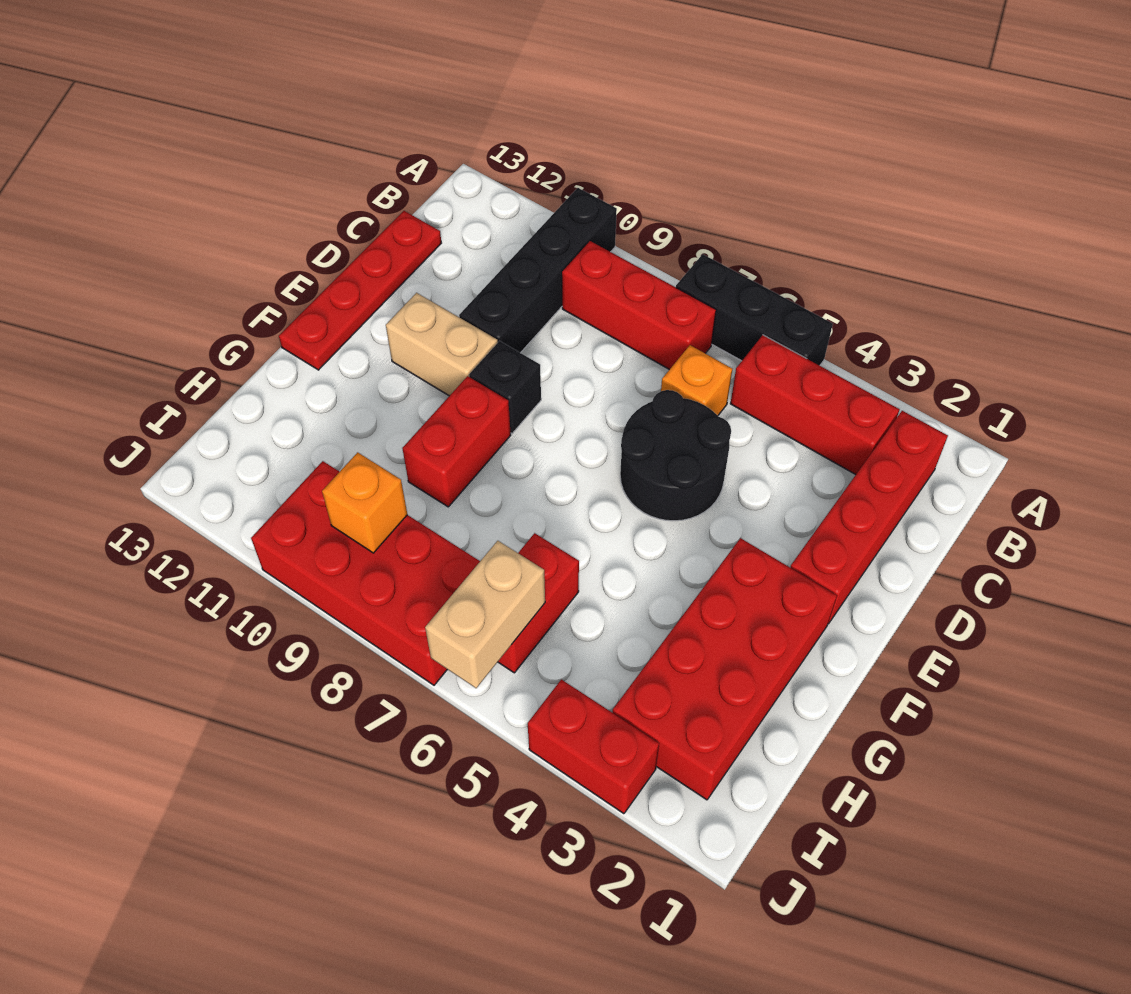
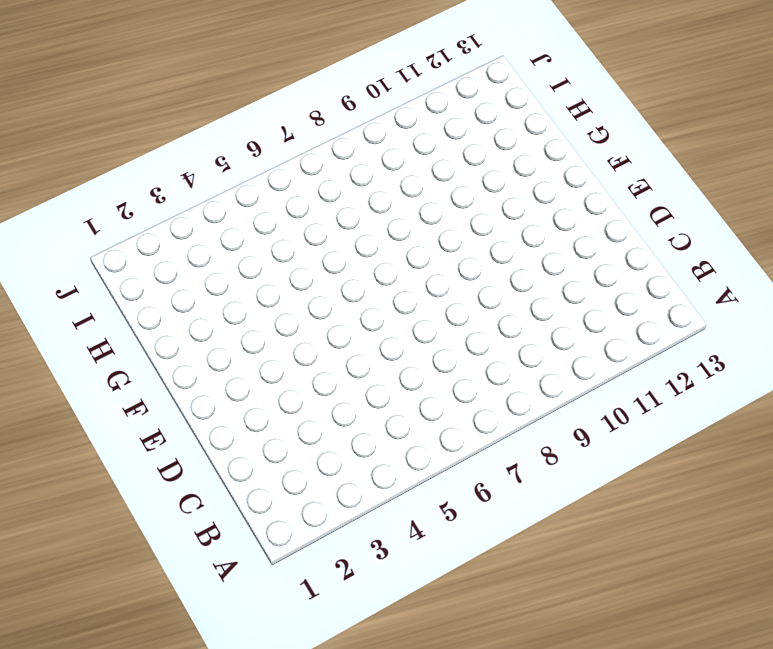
none -> black 1x3 brick [676,254,833,366]
none -> black 1x4 brick [459,188,617,353]
none -> red 1x4 brick [790,411,948,624]

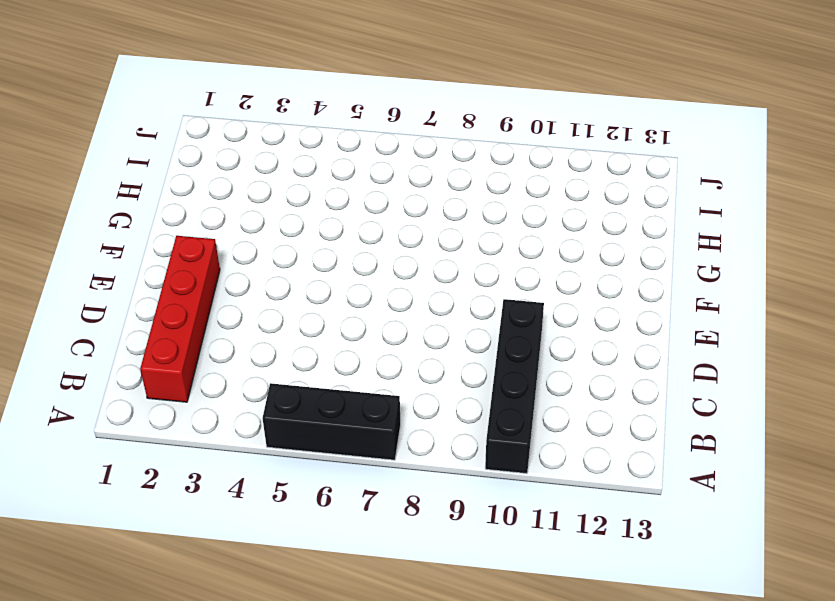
none -> red 1x3 brick [730,335,900,475]
none -> red 1x3 brick [562,241,716,370]
none -> orange 1x1 brick [661,345,732,415]

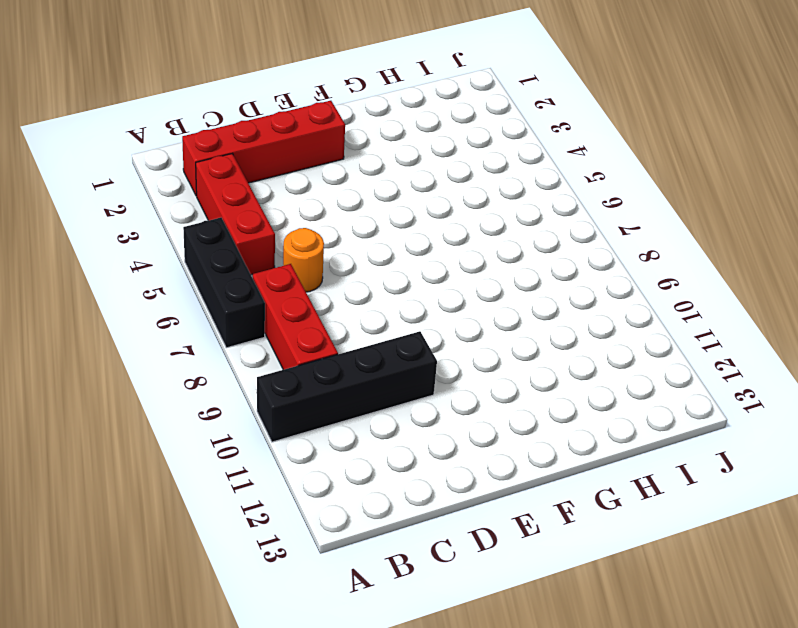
orange 1x1 round brick [283,228,324,292] -> orange 1x1 brick [661,345,732,415]
none -> red 1x4 plate [279,211,441,370]
none -> black 2x2 round brick [620,390,731,521]
none -> black 1x1 brick [469,341,541,433]

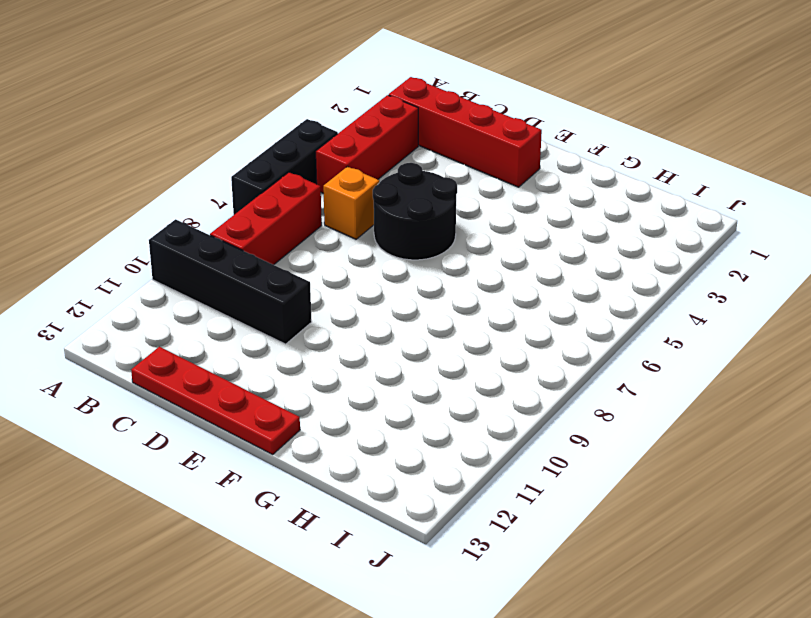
none -> black 1x1 brick [469,341,541,433]
none -> tan 1x2 brick [386,293,498,396]
none -> red 2x4 brick [612,538,837,800]

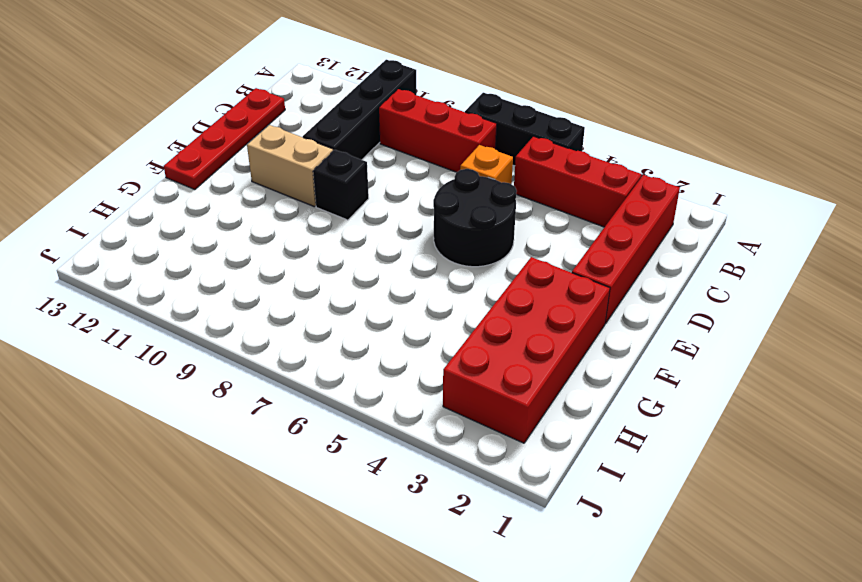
none -> red 1x2 brick [402,376,511,507]
none -> red 1x2 brick [498,533,579,673]
none -> red 2x4 brick [251,461,480,685]

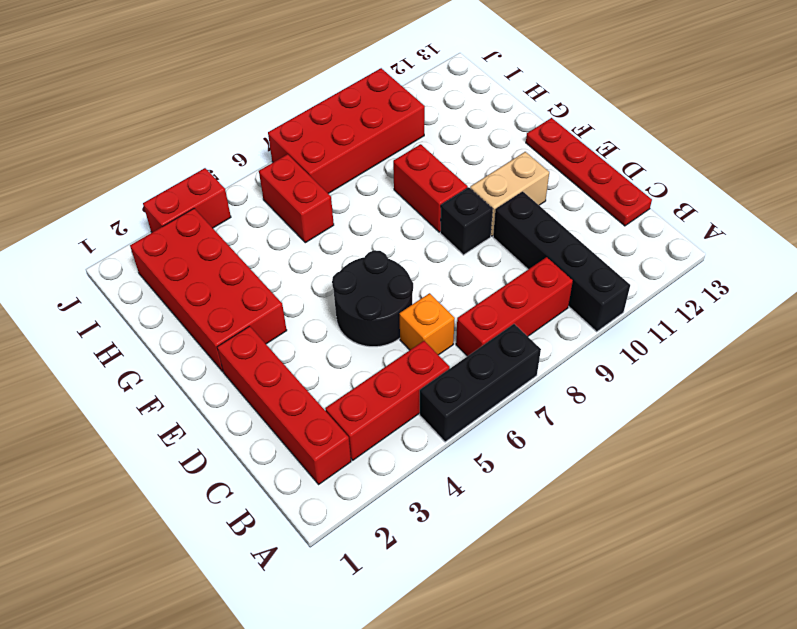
none -> tan 1x2 brick [425,541,545,688]
none -> orange 1x1 brick [322,452,407,553]

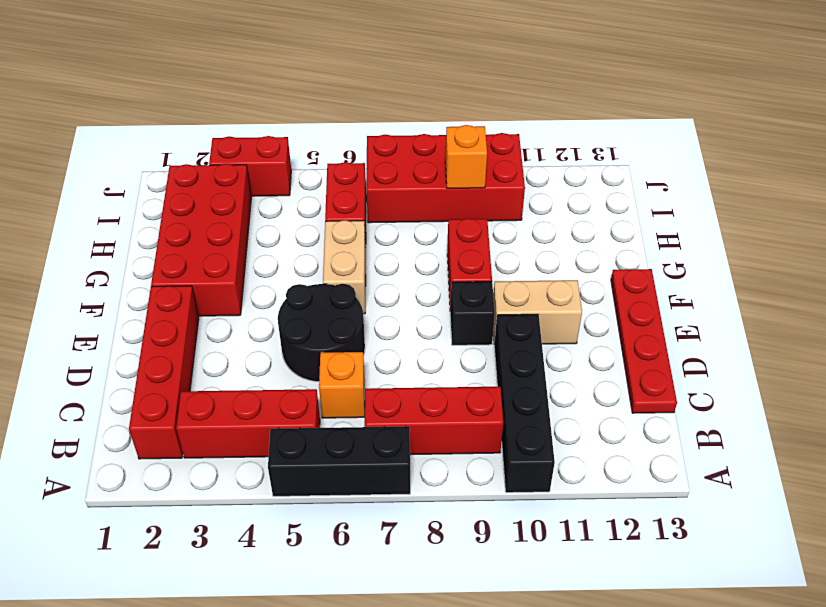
tan 1x2 brick [323,220,366,314] -> tan 1x2 brick moved to [425,541,545,688]

